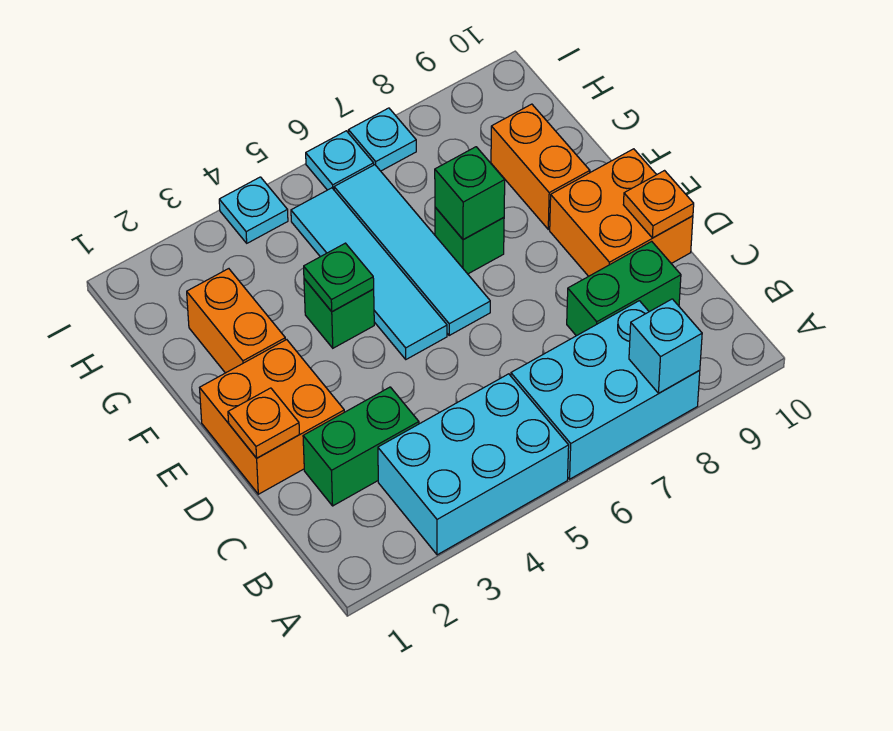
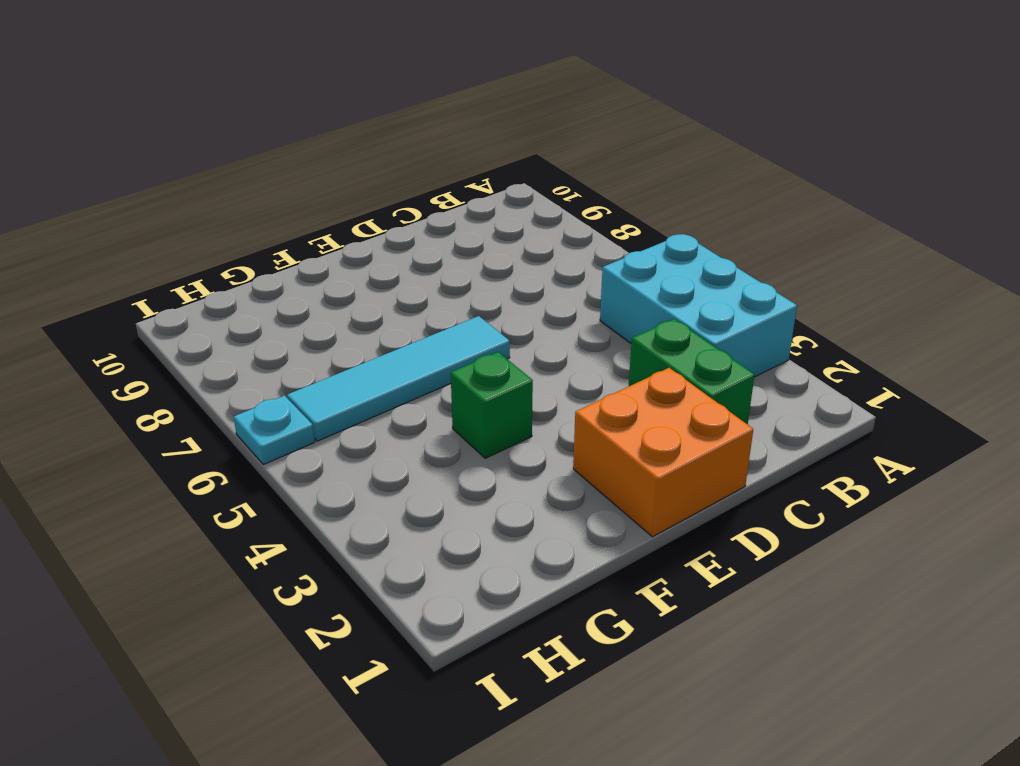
none -> cyan 2x3 brick [511,301,700,479]
none -> green 1x2 brick [567,241,681,336]
none -> orange 2x2 brick [550,149,693,276]

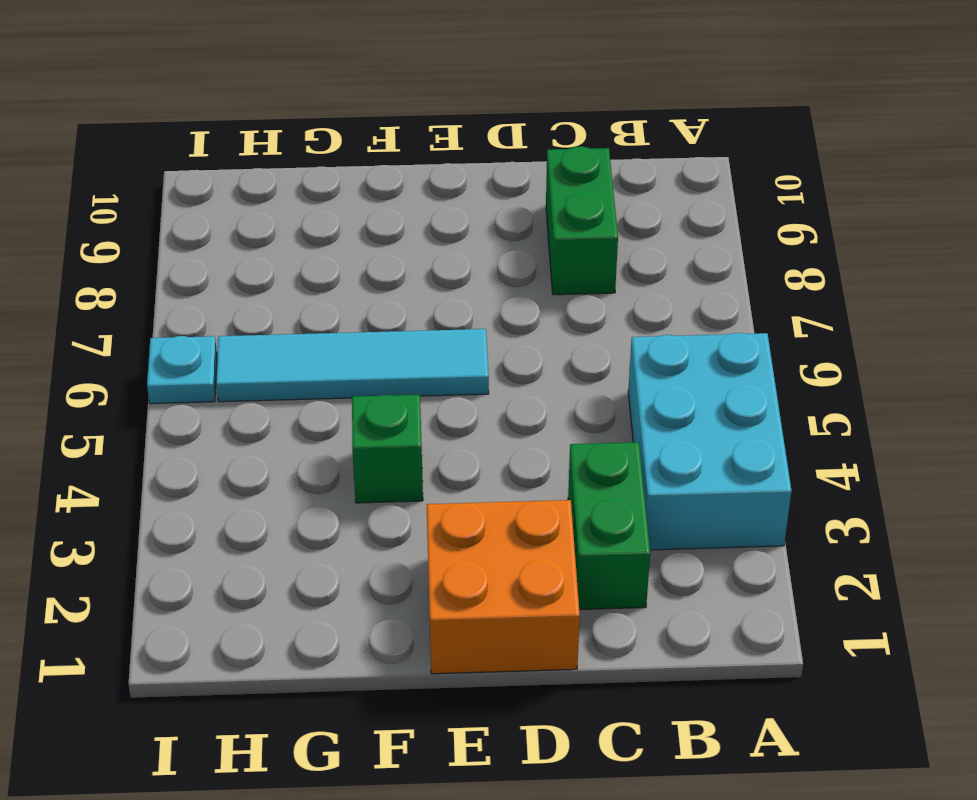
none -> cyan 2x3 brick [511,301,700,479]
none -> orange 2x2 brick [550,149,693,276]
none -> cyan 1x4 tile [291,188,447,359]

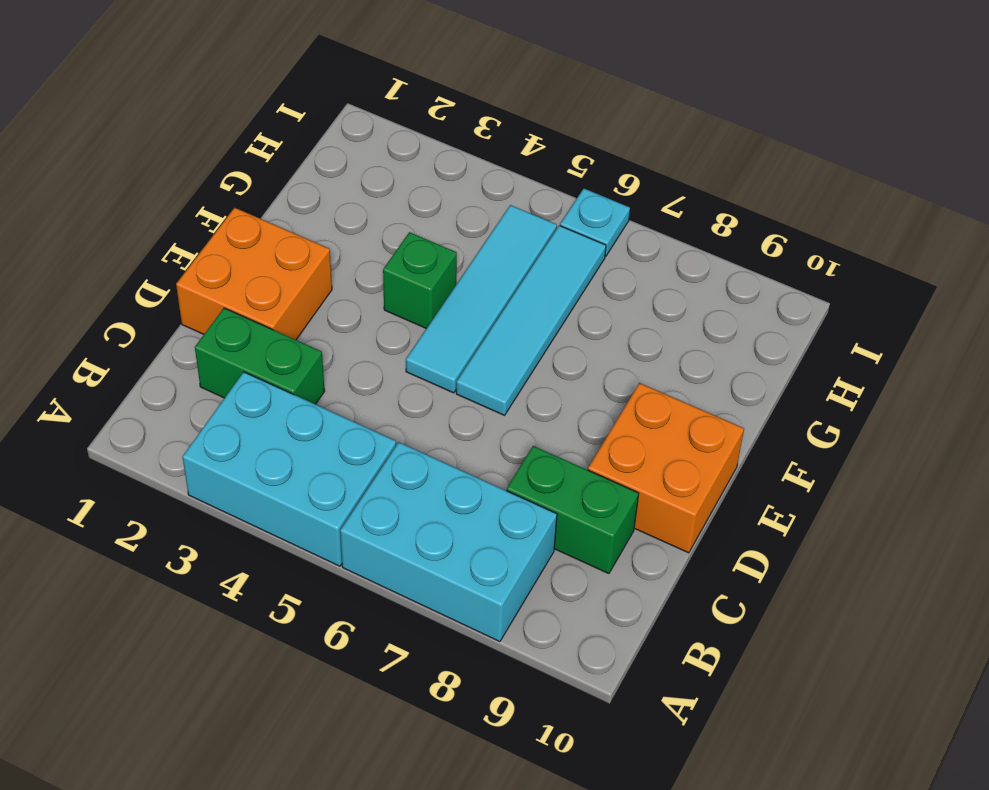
none -> orange 1x2 brick [187,269,285,373]
none -> green 1x1 brick [435,207,504,274]
none -> orange 1x2 brick [491,104,590,229]

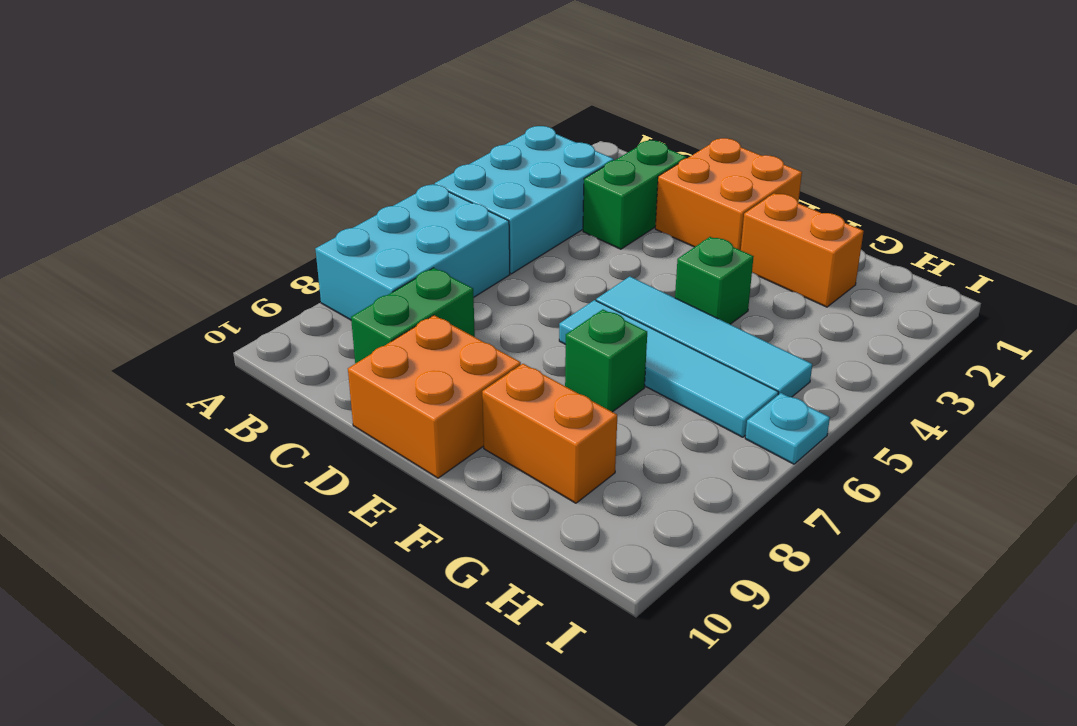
none -> cyan 1x1 plate [219,177,288,243]
none -> cyan 1x1 plate [348,108,416,171]
none -> cyan 1x1 brick [629,299,702,393]

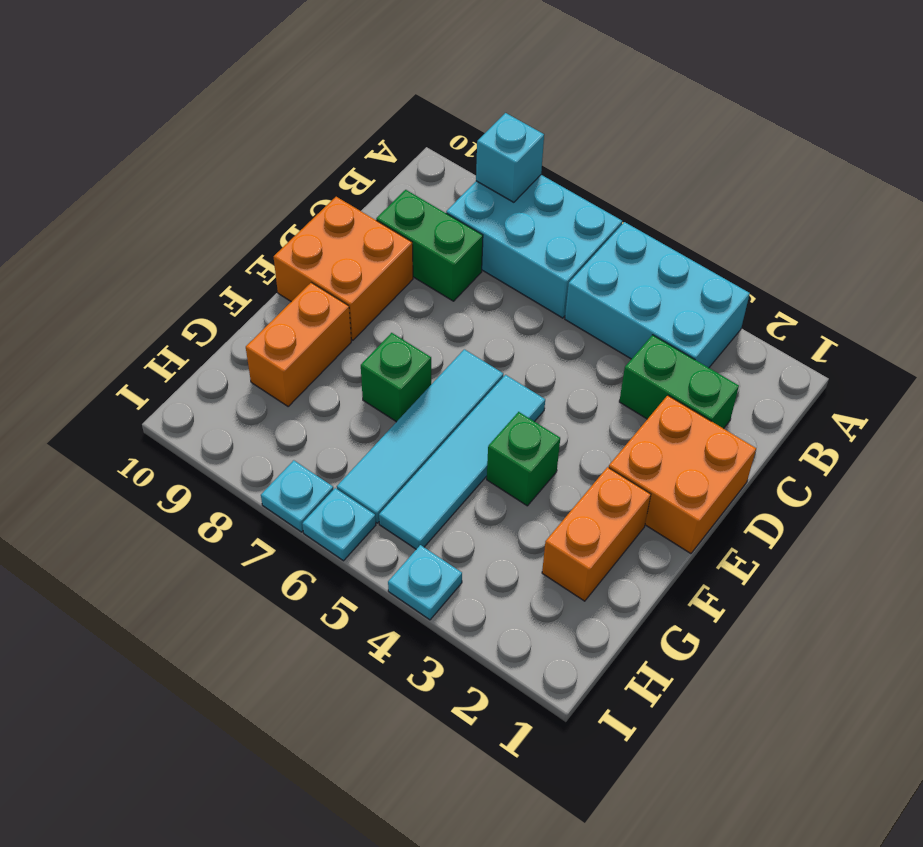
none -> orange 1x1 plate [228,388,300,458]
none -> orange 1x1 plate [623,171,694,238]
none -> green 1x1 plate [304,243,374,312]

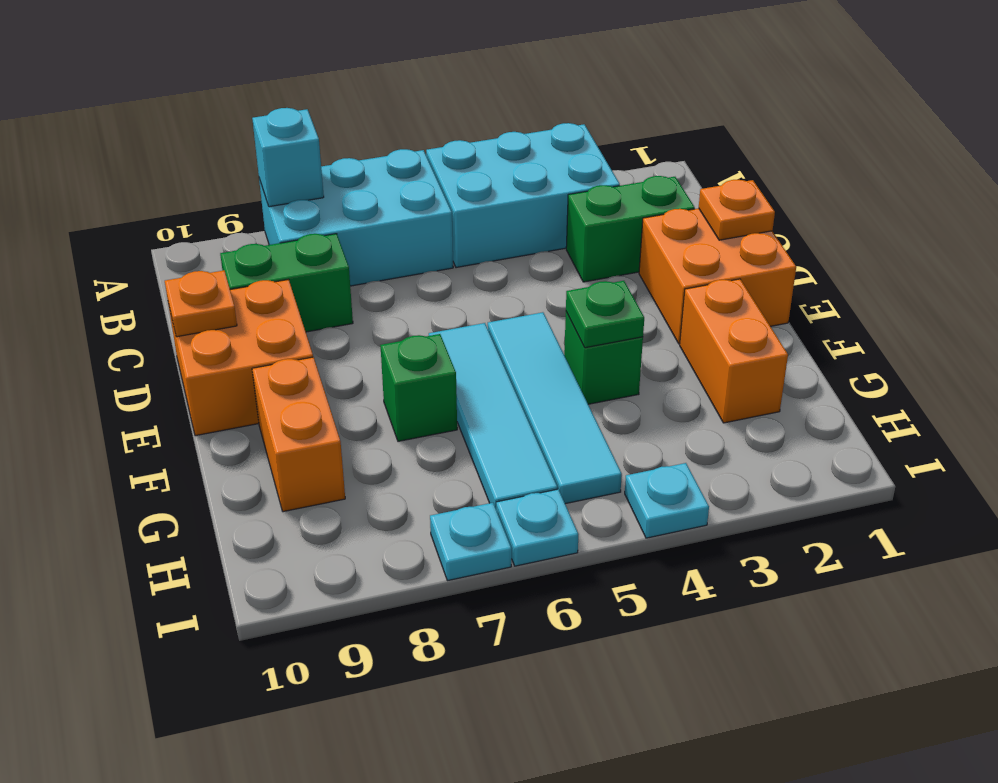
none -> green 1x1 brick [435,147,505,240]

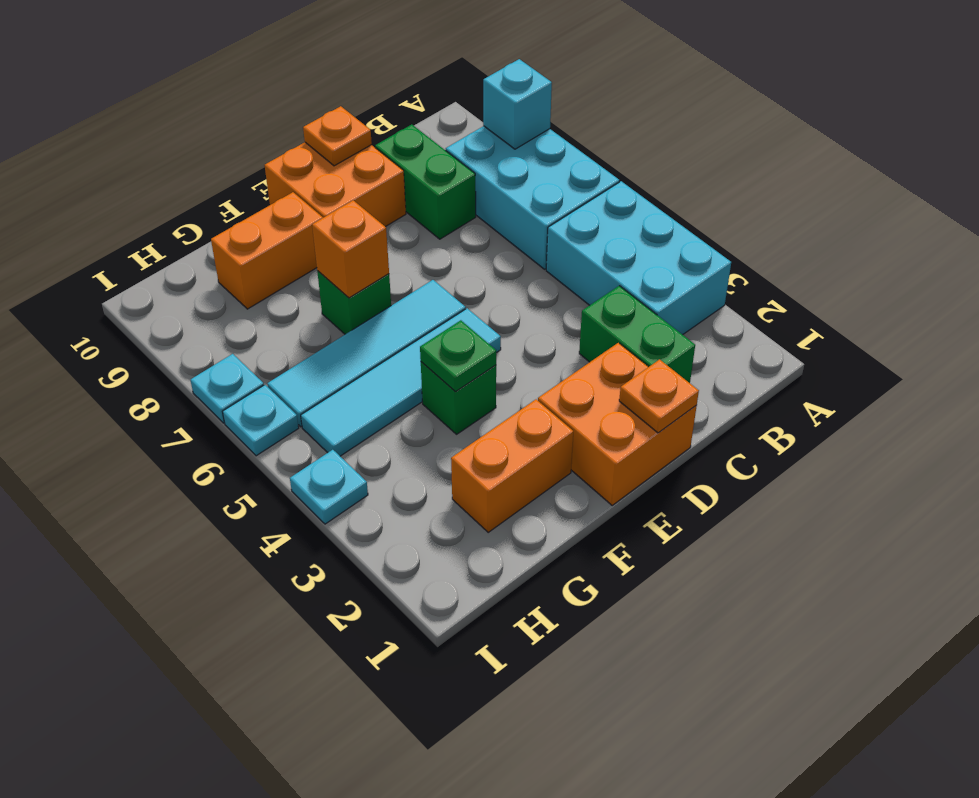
orange 1x1 brick [312,200,389,298] -> green 1x1 brick [435,147,505,240]

